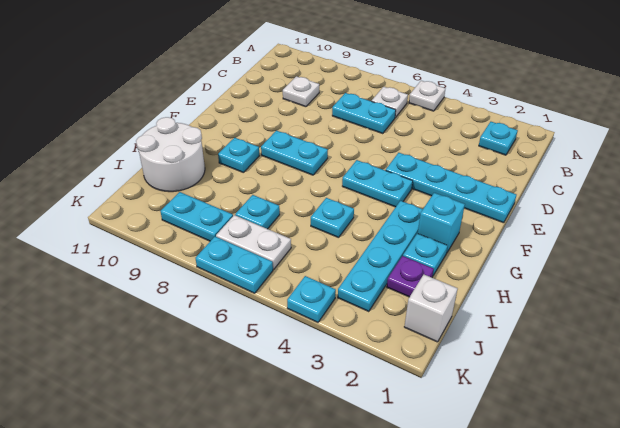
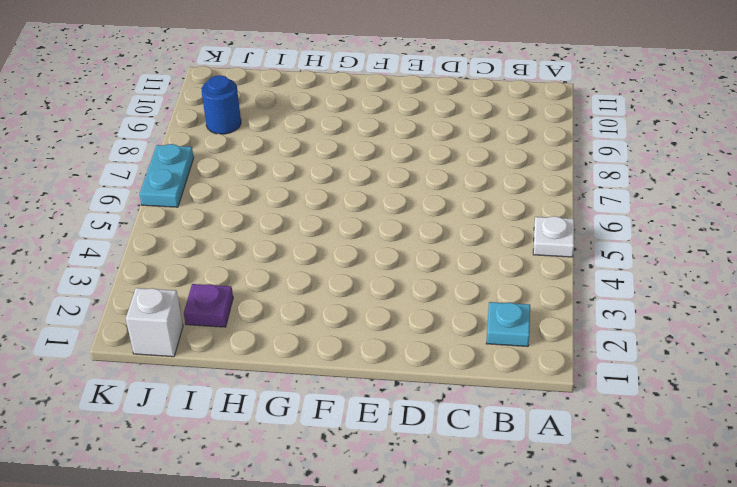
blue 1x1 round brick [202,75,241,134] -> cyan 1x2 plate [160,192,233,241]
none -> white 1x1 plate [372,87,408,117]
none -> cyan 1x2 plate [332,93,396,133]
none -> white 1x1 plate [283,76,319,107]

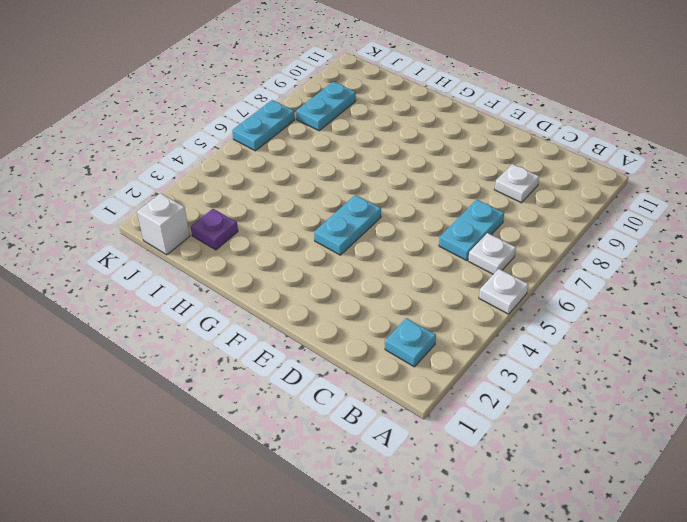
none -> cyan 1x4 plate [386,153,516,223]
none -> cyan 1x2 plate [261,130,328,175]
none -> cyan 1x1 brick [418,193,465,253]

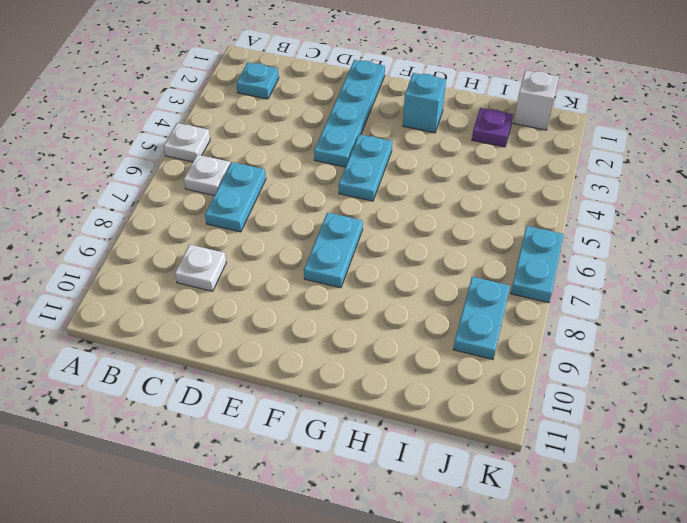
none -> cyan 1x4 plate [338,201,423,312]
none -> cyan 1x1 plate [218,138,259,172]
none -> cyan 1x1 plate [403,233,448,275]

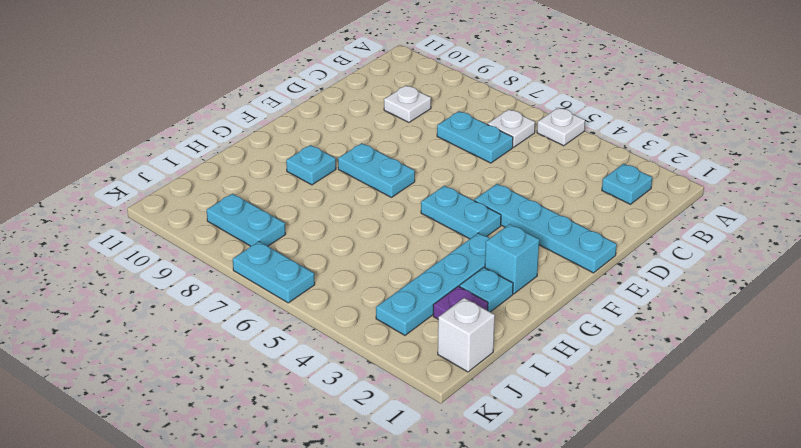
none -> cyan 1x1 plate [311,198,354,238]
none -> white 2x2 round brick [136,117,205,192]
none -> cyan 1x1 plate [235,195,280,229]

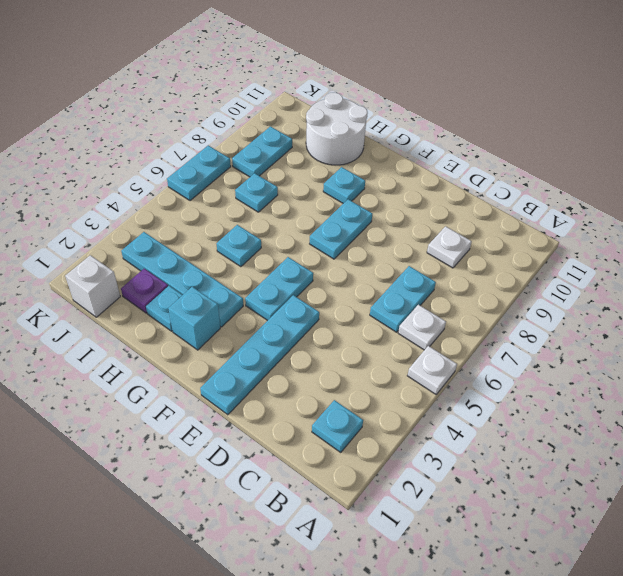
none -> white 1x2 plate [216,215,291,269]
none -> cyan 1x1 plate [287,276,336,322]

